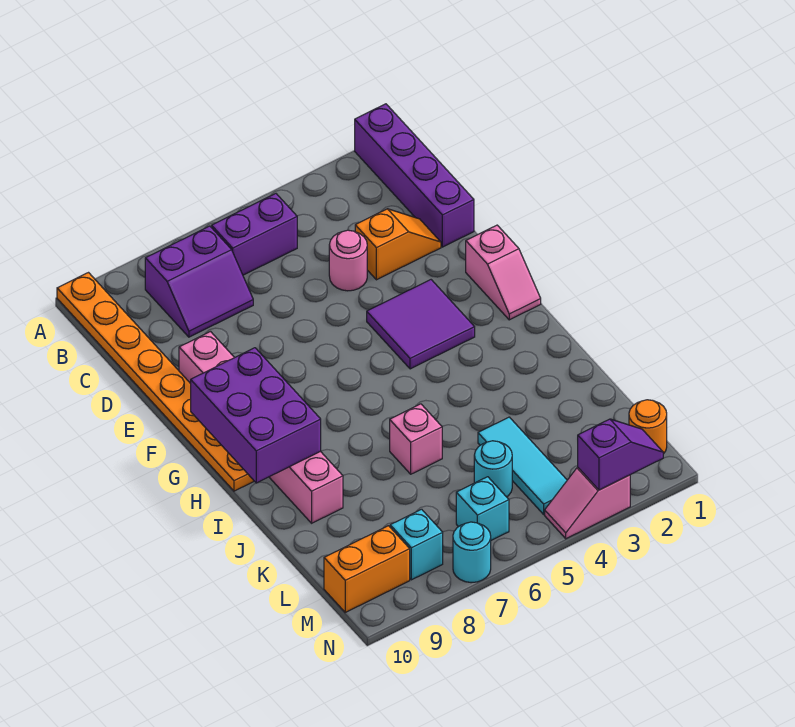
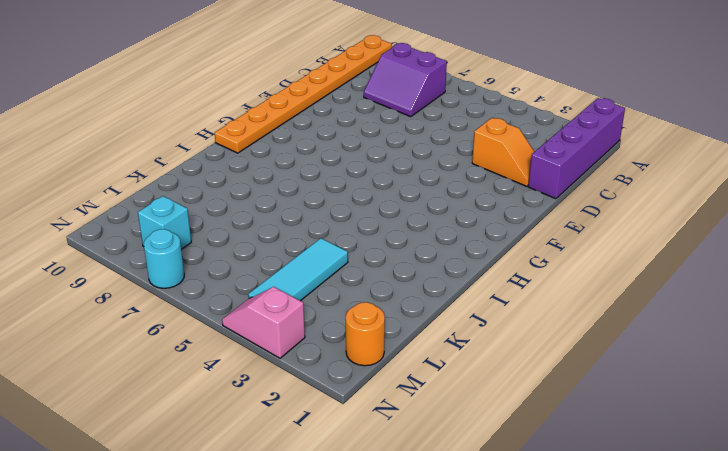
none -> purple 1x2 brick [212,194,297,275]
none -> pink 1x1 round brick [329,230,367,291]
none -> pink 1x6 brick [179,332,343,523]

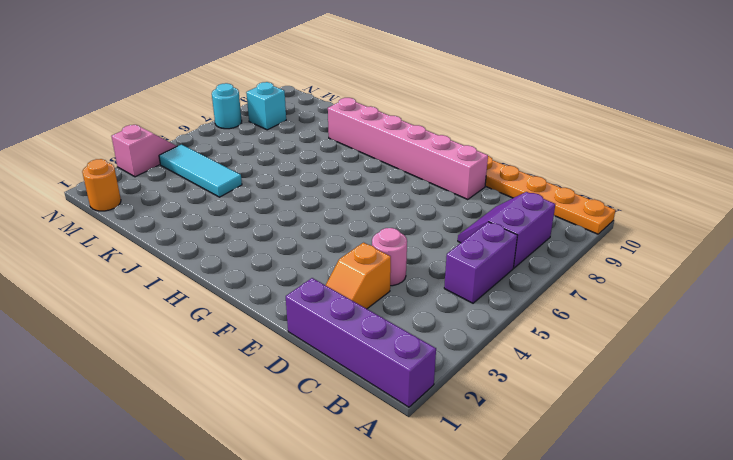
none -> pink 1x2 slope [466,225,541,320]
none -> purple 2x2 tile [367,280,475,369]
none -> pink 1x1 brick [390,404,442,474]

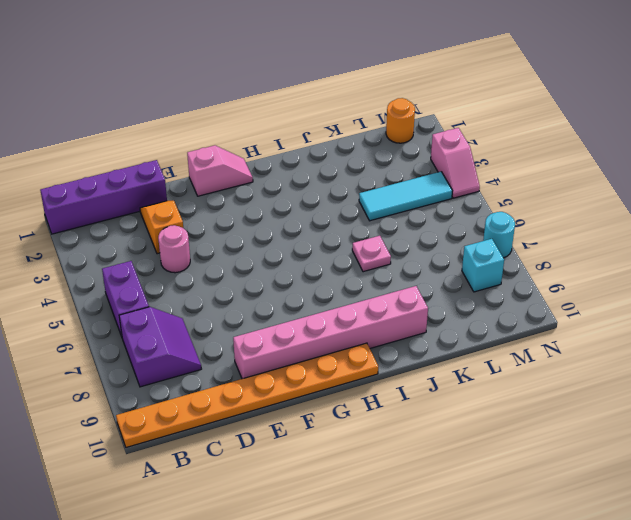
pink 1x1 plate [352,236,391,272] -> pink 1x1 brick [390,404,442,474]
none -> purple 2x2 tile [367,280,475,369]
none -> cyan 1x1 round brick [474,441,512,497]
none -> cyan 1x1 brick [456,477,509,540]

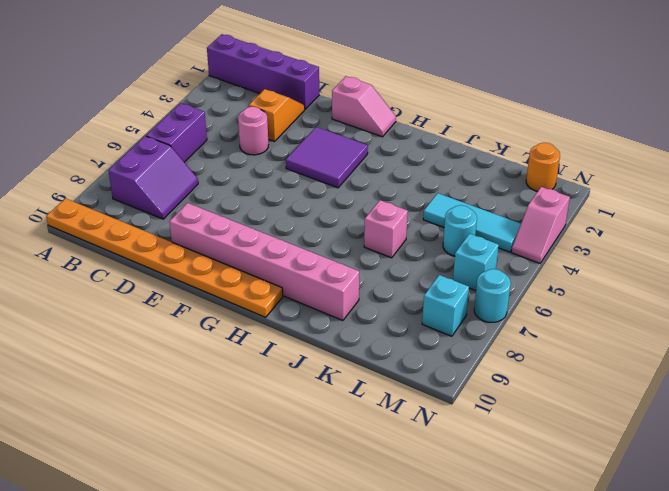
none -> orange 1x2 brick [324,526,410,612]
none -> purple 2x3 brick [191,348,321,483]
none -> purple 1x2 slope [578,419,663,490]

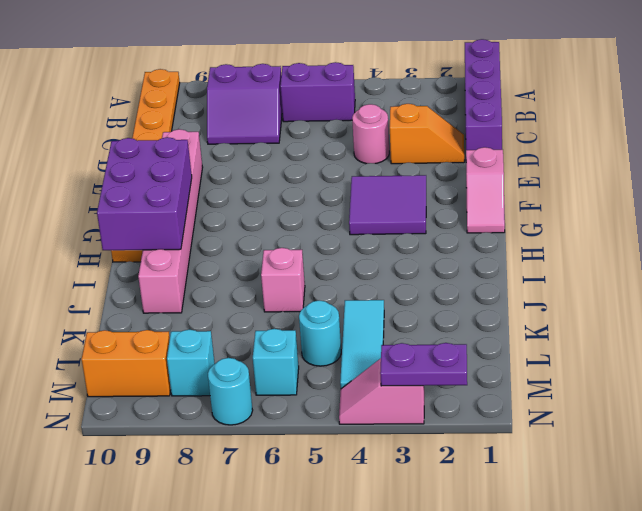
purple 1x2 plate [380,343,467,386] -> purple 1x2 slope [578,419,663,490]
none -> orange 1x1 round brick [629,400,667,454]

